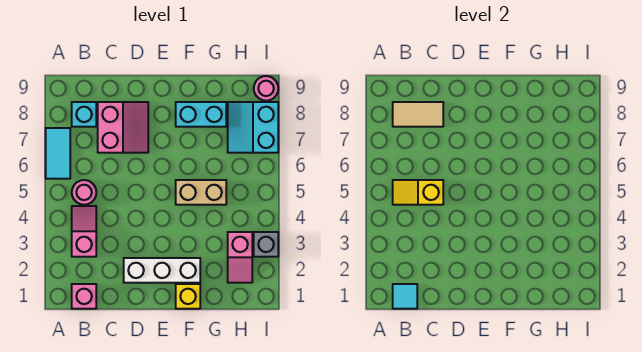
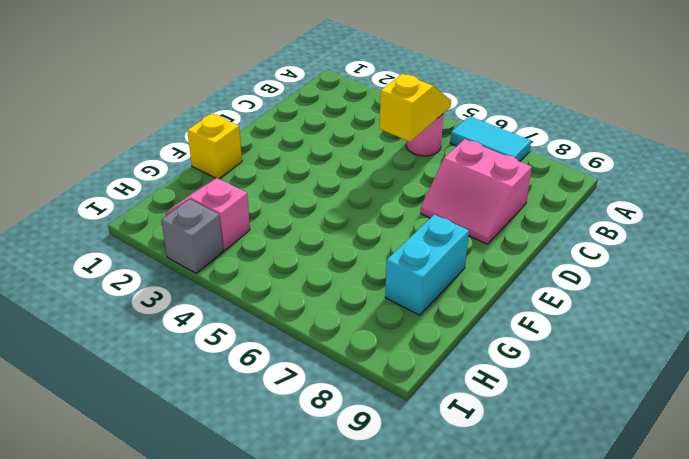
none -> pink 1x1 brick [72,284,96,309]
none -> pink 1x2 slope [72,206,96,257]
none -> cyan 1x1 brick [72,102,96,127]

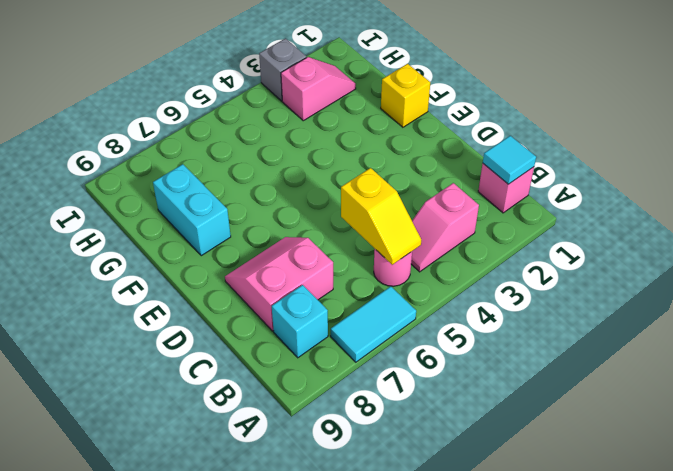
none -> white 1x3 brick [124,258,200,283]
none -> tan 1x2 brick [176,180,226,205]
none -> cyan 2x2 slope [228,102,278,153]

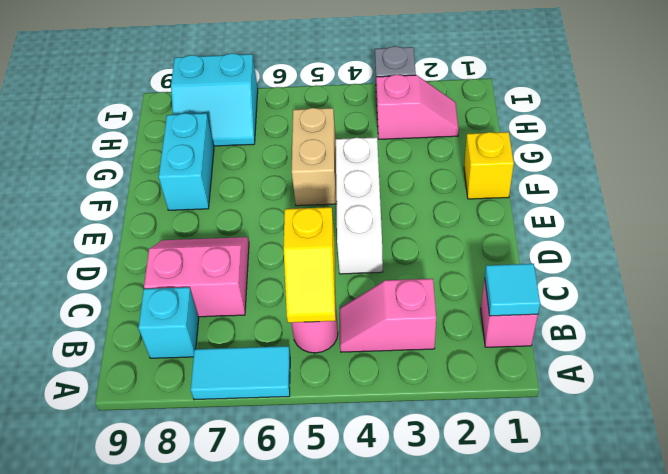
white 1x3 brick [336,137,383,274] -> white 1x3 brick moved to [124,258,200,283]
none -> pink 1x1 round brick [254,76,278,101]
none -> tan 1x2 tile [393,102,443,127]

